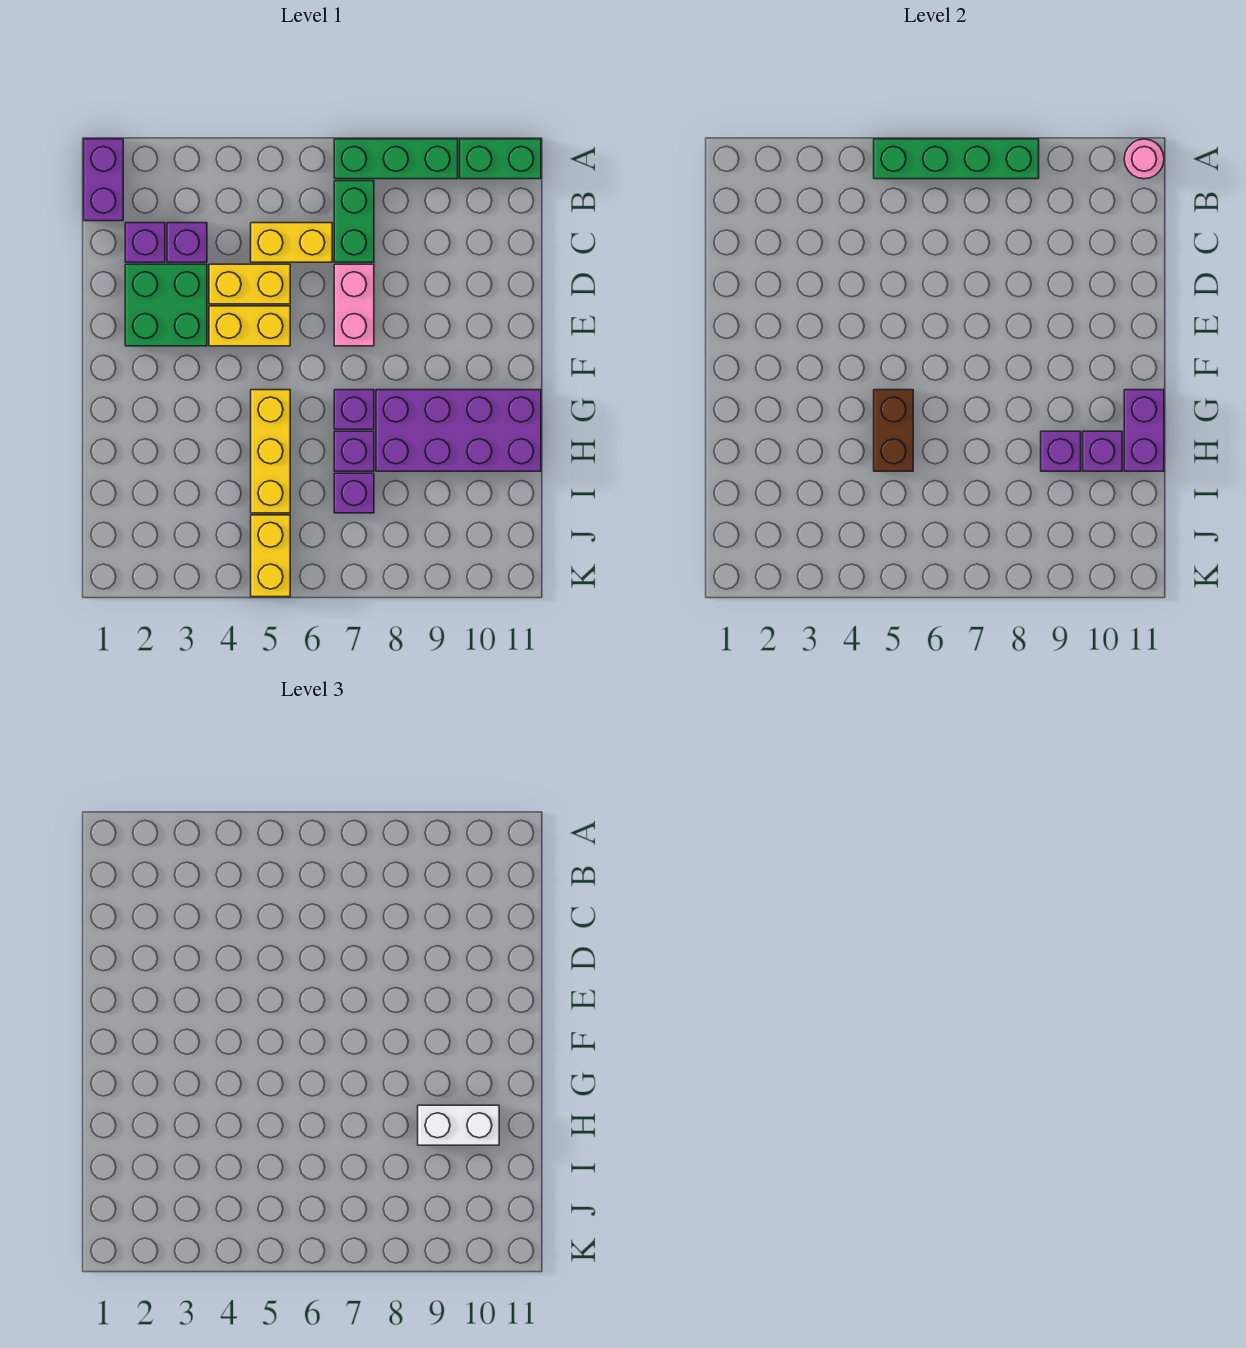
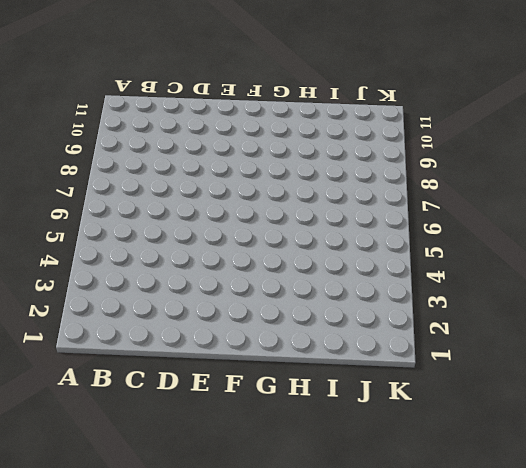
none -> purple 1x2 brick [84,139,123,221]
none -> green 1x3 brick [334,139,458,179]
none -> green 1x2 brick [460,139,541,179]

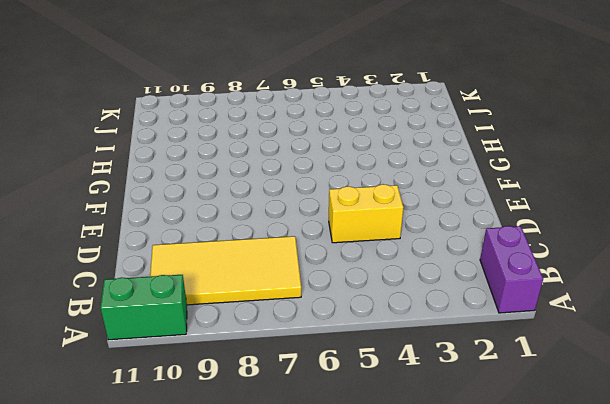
yellow 2x4 tile [150,236,301,305] -> green 1x2 brick [334,181,374,262]
none -> green 1x3 brick [334,139,458,179]
none -> purple 1x1 brick [125,223,165,262]
none -> purple 1x1 brick [167,223,207,262]

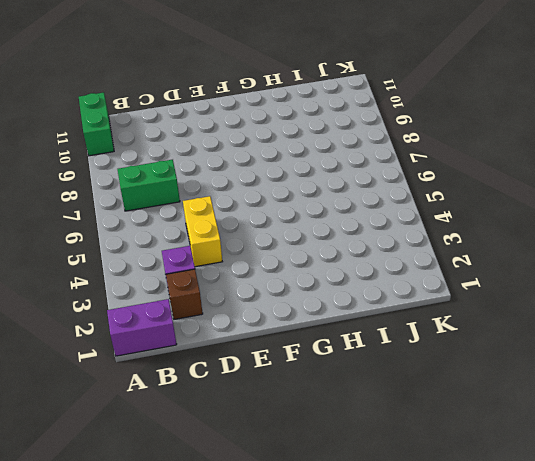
brown 1x1 brick [166,269,203,319] -> purple 1x1 brick [125,223,165,262]
none -> green 1x3 brick [334,139,458,179]
none -> yellow 1x2 brick [251,223,332,262]
none -> green 2x2 brick [125,264,207,346]

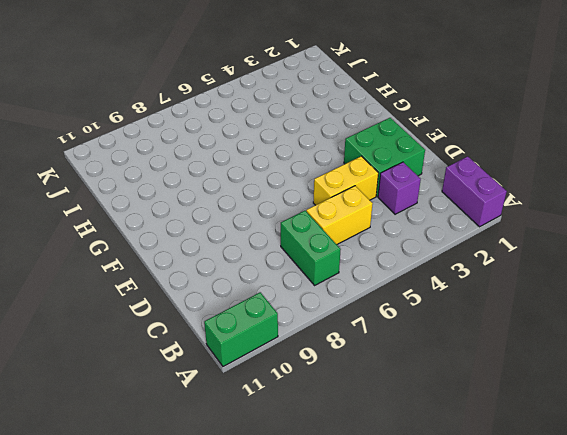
none -> green 1x3 brick [334,139,458,179]
none -> purple 1x1 brick [125,223,165,262]
none -> pink 1x2 brick [334,264,374,346]

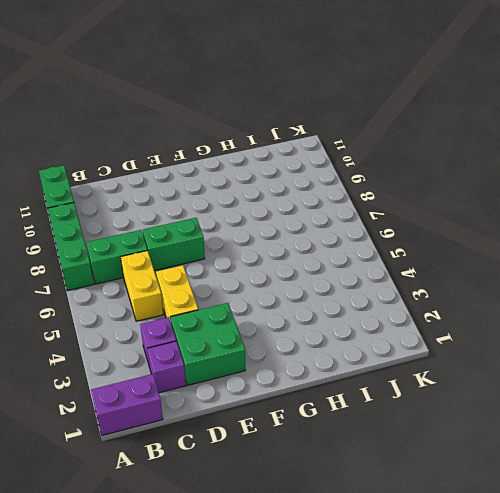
green 1x2 brick [143,218,205,271] -> pink 1x2 brick [334,264,374,346]
none -> yellow 1x2 brick [209,306,290,346]
none -> yellow 1x3 brick [251,390,290,513]
none -> purple 1x1 brick [334,390,374,429]

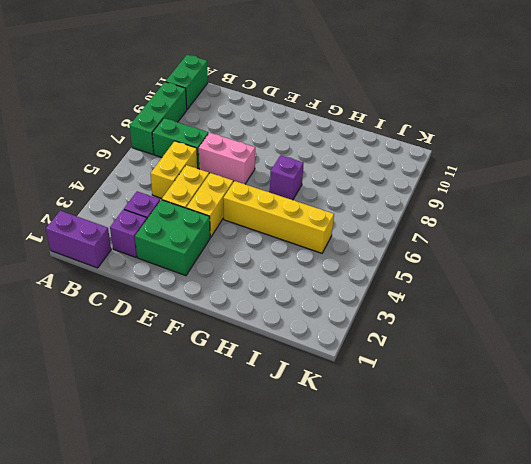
yellow 1x4 brick [223,181,334,253] -> yellow 1x3 brick [251,390,290,513]
none -> purple 2x4 brick [376,390,541,471]
none -> purple 1x1 brick [334,431,374,471]
none -> purple 1x1 brick [334,473,374,513]

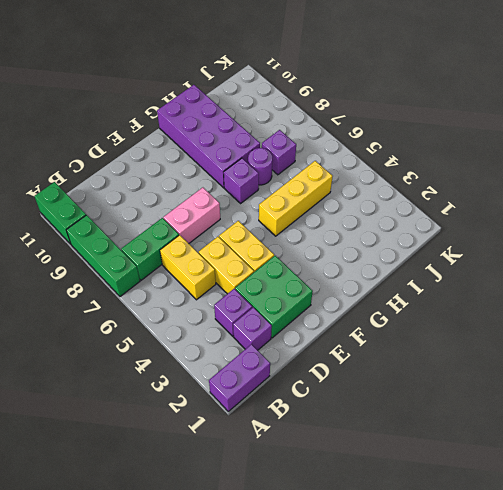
purple 1x1 round brick [248,148,272,185] -> purple 1x1 brick [334,431,374,471]
none -> yellow 1x2 brick [251,515,290,597]
none -> green 1x4 brick [874,139,1039,179]
none -> pink 1x1 round brick [1124,139,1164,179]

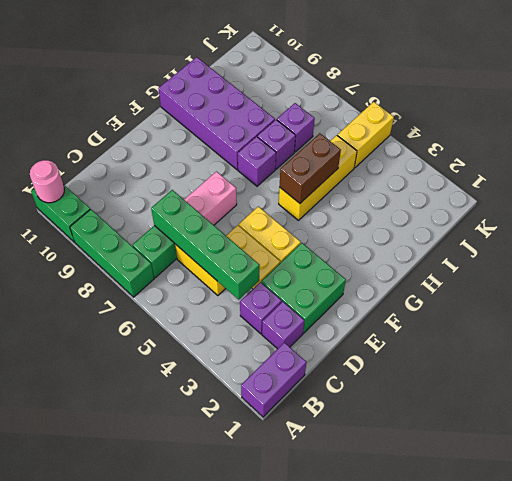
green 1x4 brick [151,190,260,300] -> green 1x4 brick moved to [874,139,1039,179]
none -> purple 1x2 brick [1124,390,1164,471]
none -> purple 1x1 brick [1041,431,1081,471]
none -> purple 1x1 brick [1083,431,1122,471]

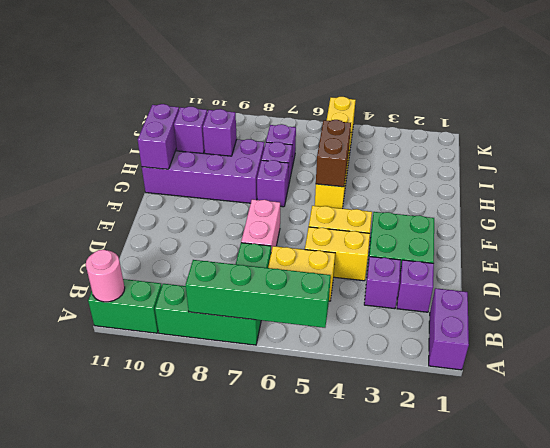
none -> white 1x2 brick [418,1105,499,1145]

